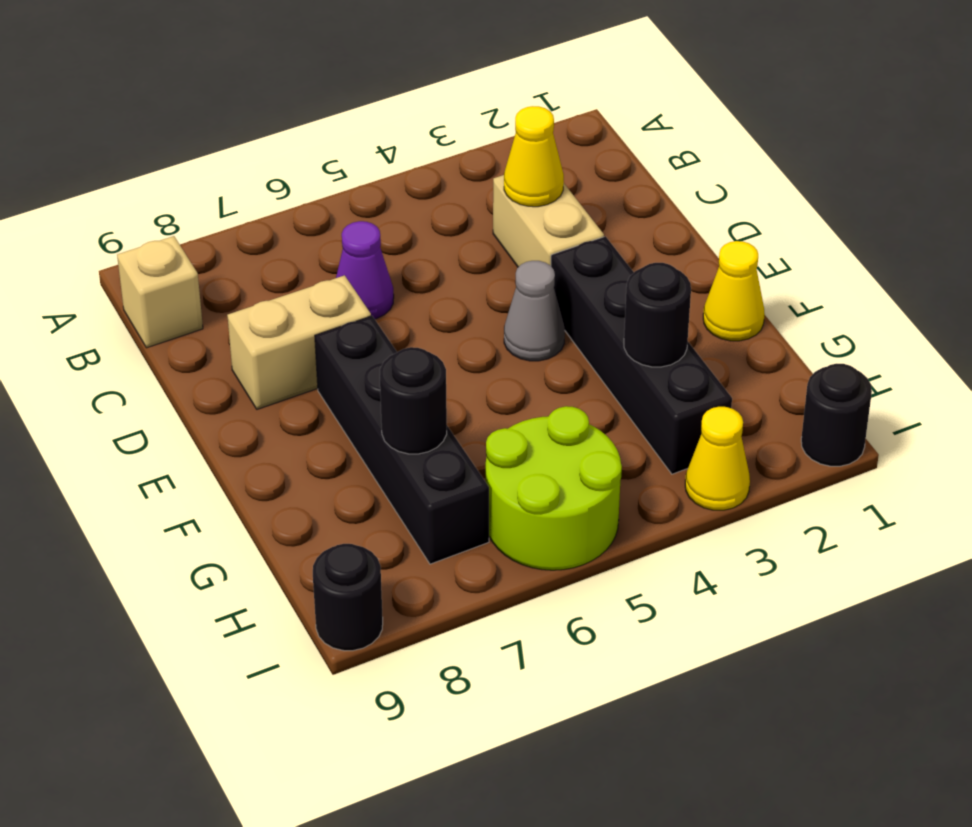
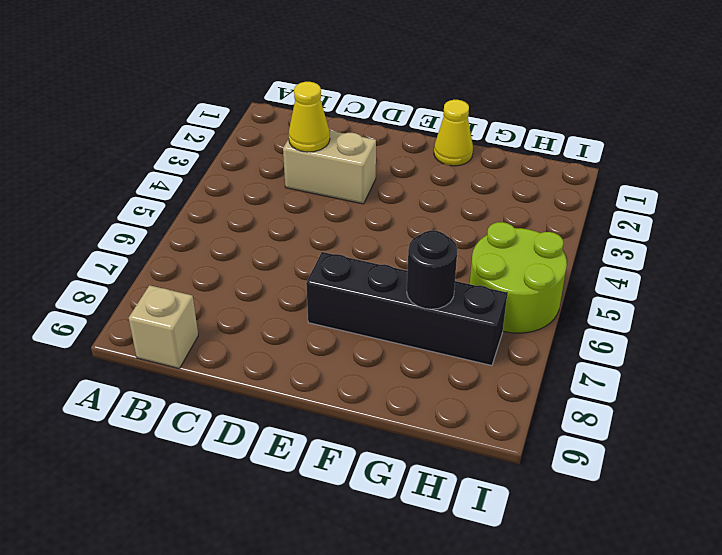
none -> purple 1x1 cone [336,221,394,319]
none -> tan 1x2 brick [227,275,371,409]
none -> black 1x4 brick [551,236,732,474]

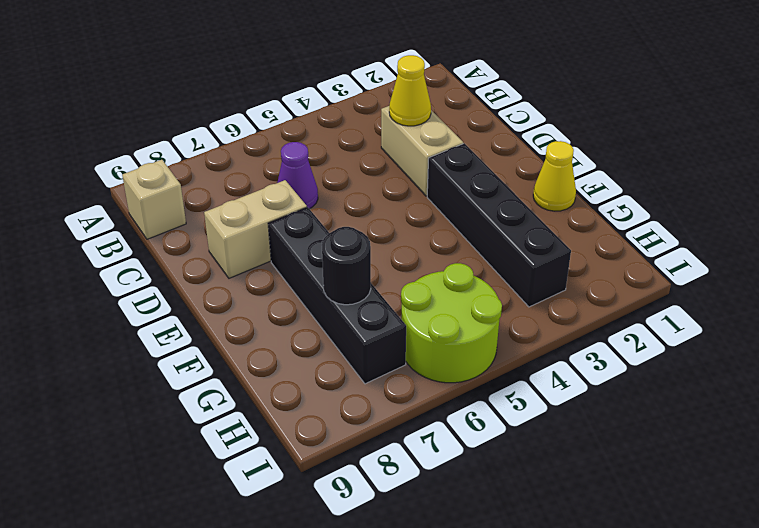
none -> grey 1x1 cone [504,261,565,361]
none -> black 1x1 round brick [801,364,872,466]
none -> yellow 1x1 cone [685,407,750,510]

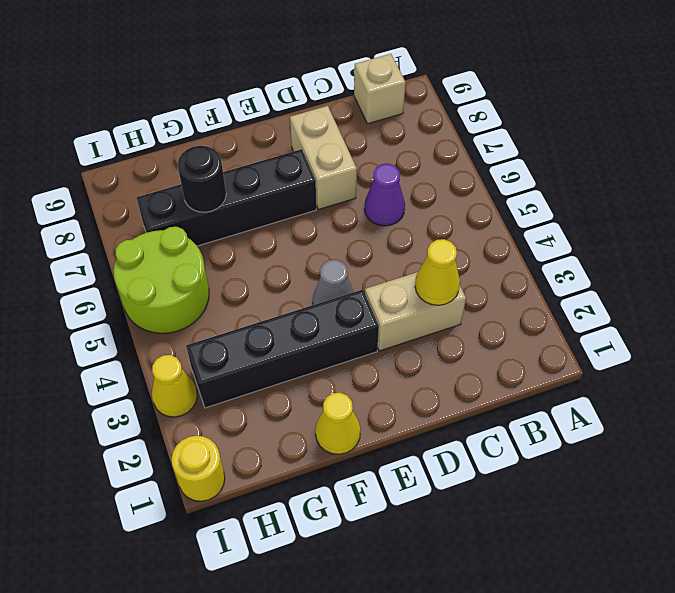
yellow 1x1 round brick [171,436,225,501] -> black 1x1 round brick [801,364,872,466]
none -> black 1x1 round brick [313,544,383,651]
none -> black 1x1 round brick [624,263,691,367]

